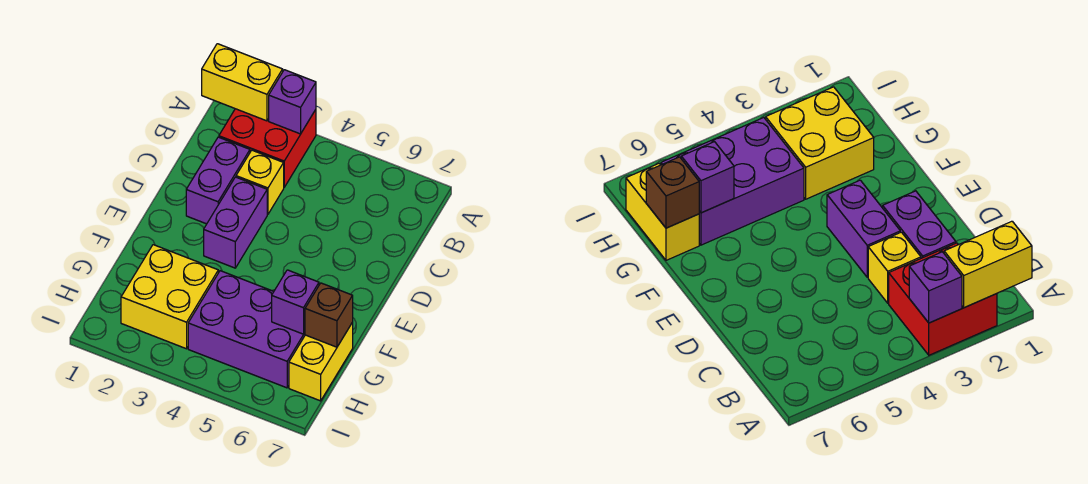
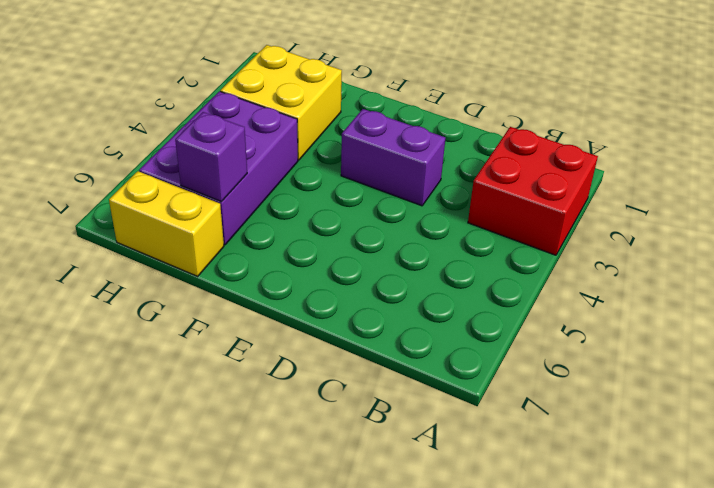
none -> purple 1x2 brick [186,137,250,224]
none -> yellow 1x1 brick [236,150,284,214]

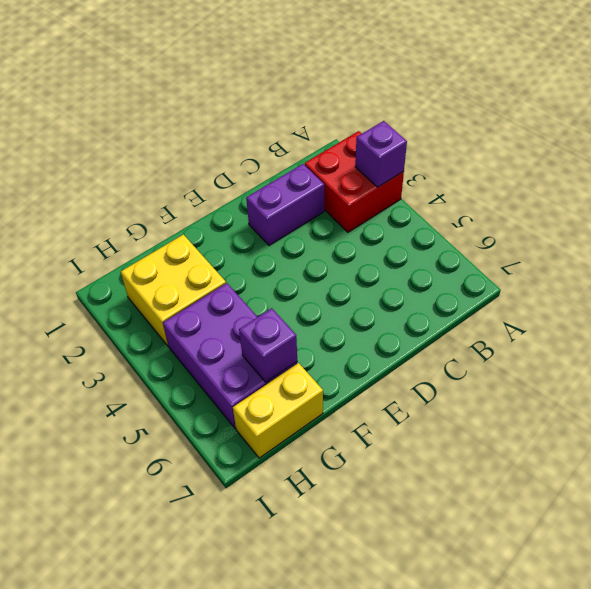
none -> yellow 1x1 brick [236,150,284,214]
none -> purple 1x2 brick [204,177,267,268]

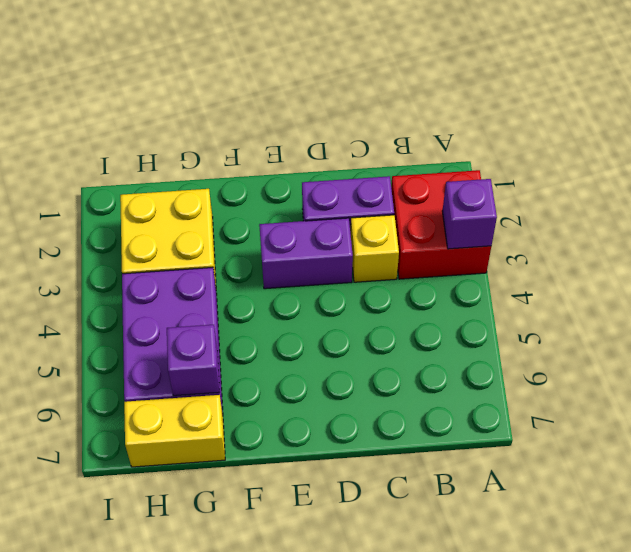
none -> yellow 1x2 brick [202,44,283,121]
none -> brown 1x1 brick [305,283,353,347]

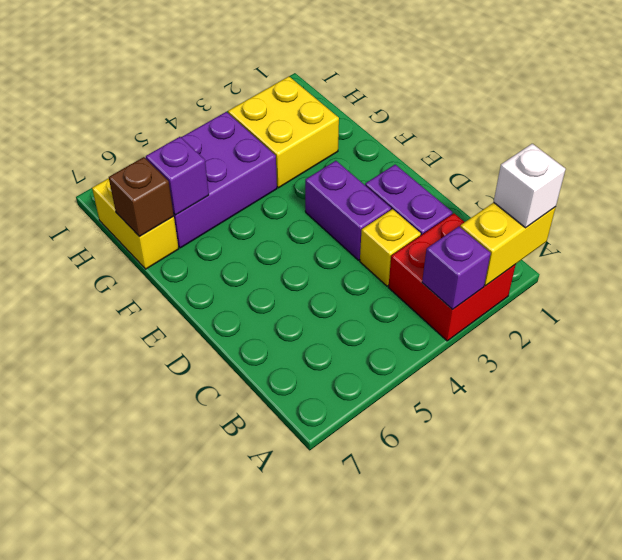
white 1x1 brick [494,144,566,228] -> none

